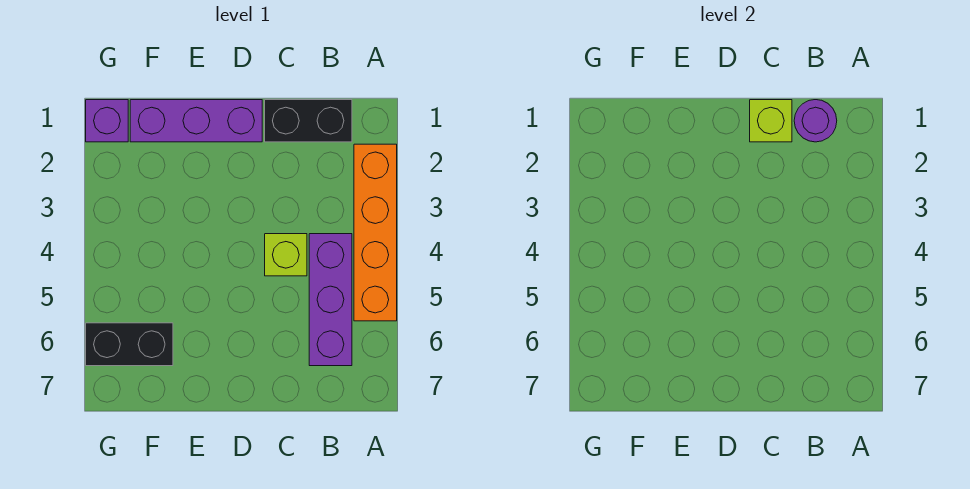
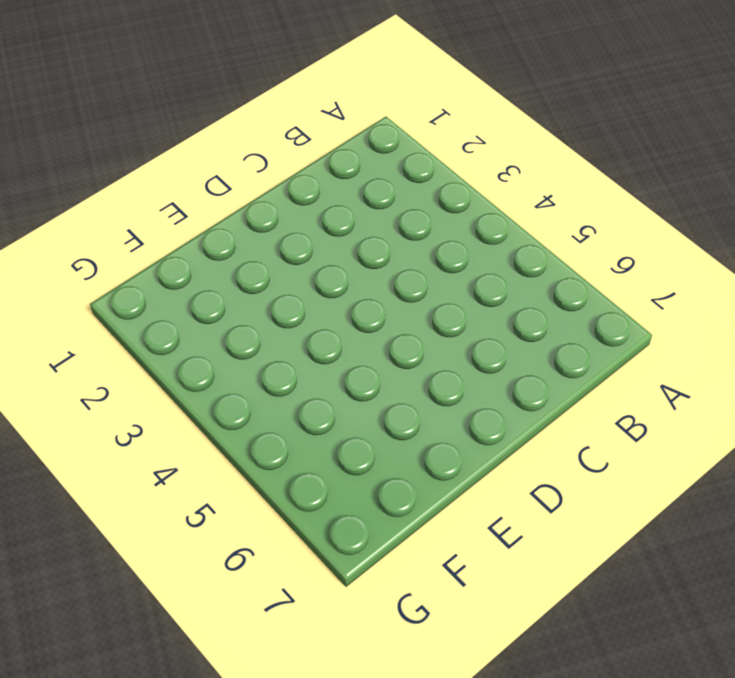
none -> orange 1x4 brick [354,144,397,321]
none -> black 1x2 brick [265,100,352,142]

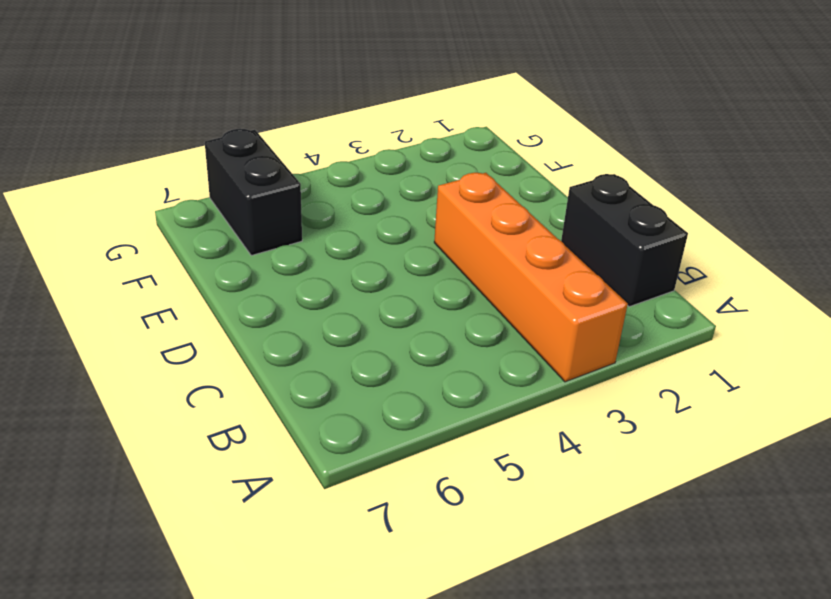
orange 1x4 brick [434,173,628,382] -> orange 1x4 brick turned to [354,144,397,321]
none -> purple 1x3 brick [309,234,352,366]
none -> lime 1x1 brick [265,234,307,276]

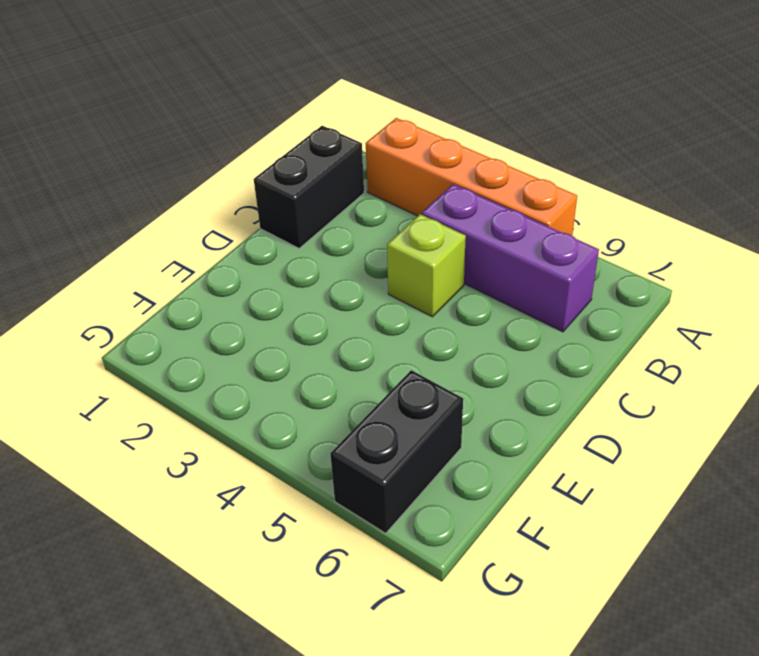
none -> purple 1x3 brick [130,100,262,142]
none -> purple 1x1 brick [86,100,128,142]

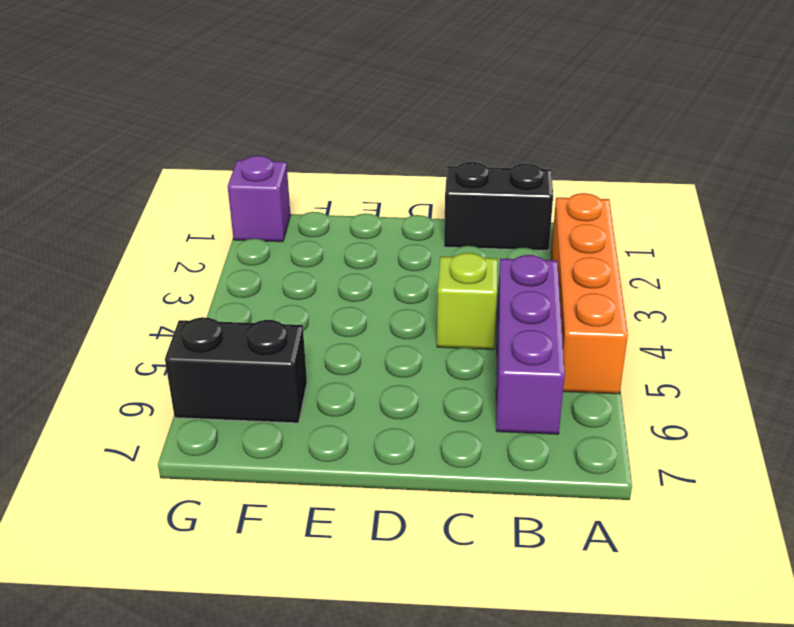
none -> purple 1x3 brick [130,100,262,142]
none -> purple 1x1 round brick [794,100,837,142]

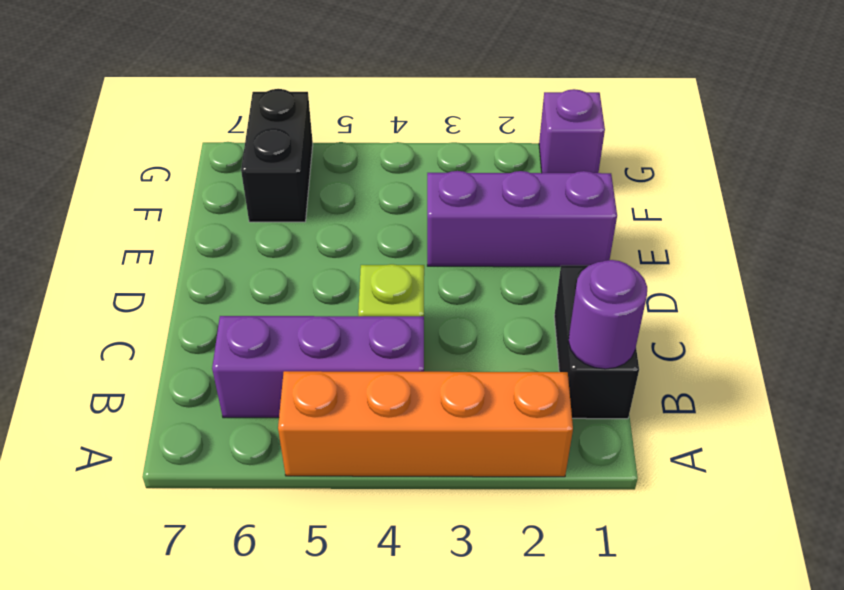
purple 1x3 brick [427,171,617,267] -> purple 1x3 brick turned to [130,100,262,142]
none -> lime 1x1 brick [750,100,792,142]

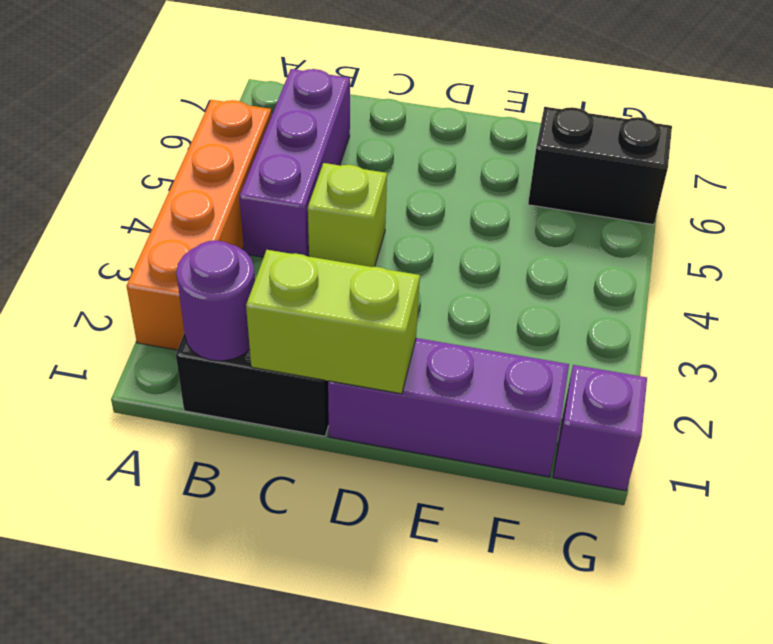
lime 1x2 brick [246,250,420,394] -> lime 1x1 brick [750,100,792,142]

